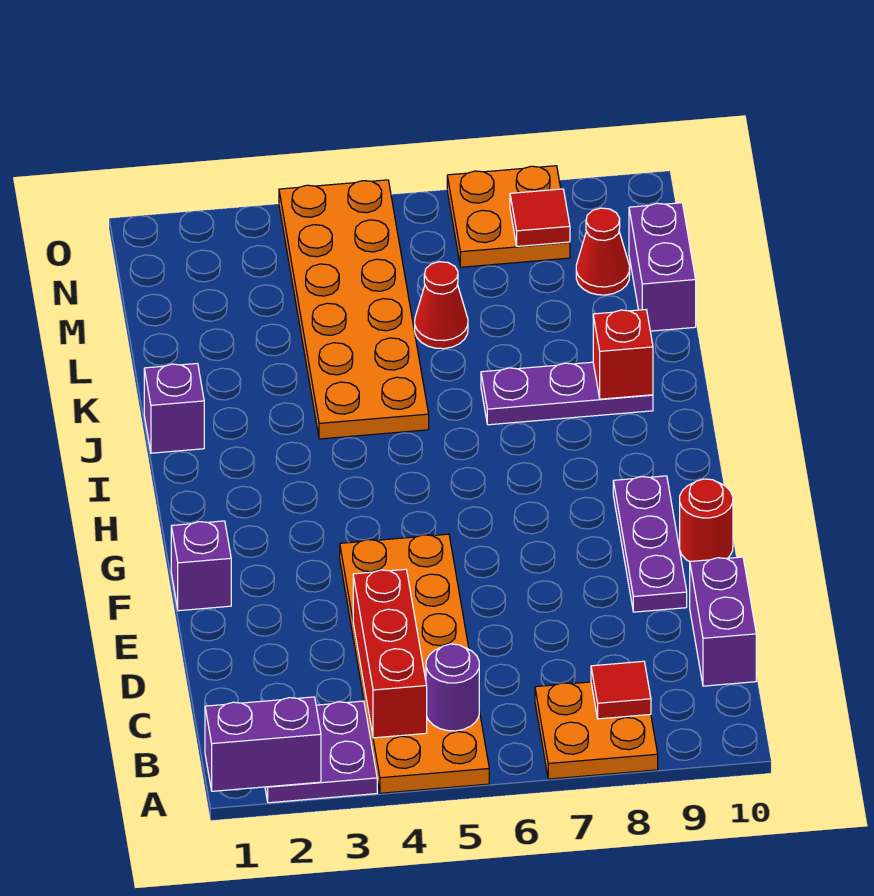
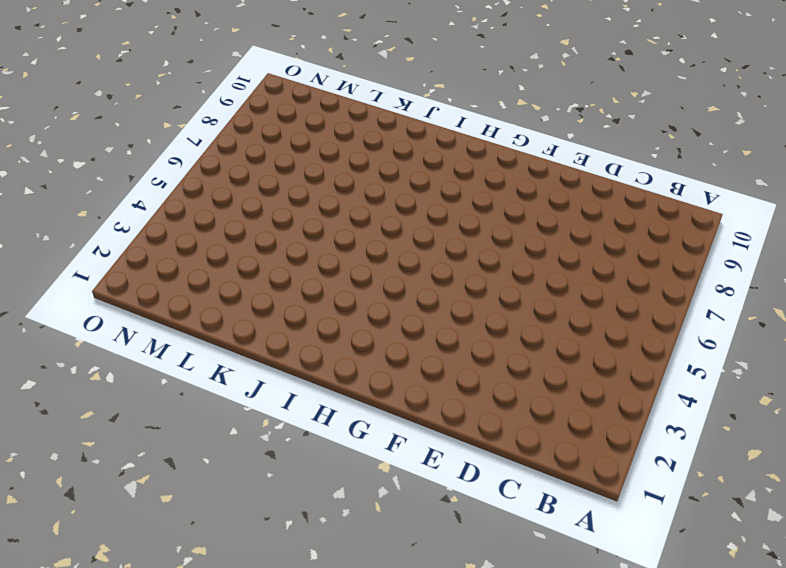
none -> purple 2x2 plate [265,701,377,803]
none -> orange 2x6 plate [340,534,489,793]
none -> orange 2x2 plate [535,682,658,779]

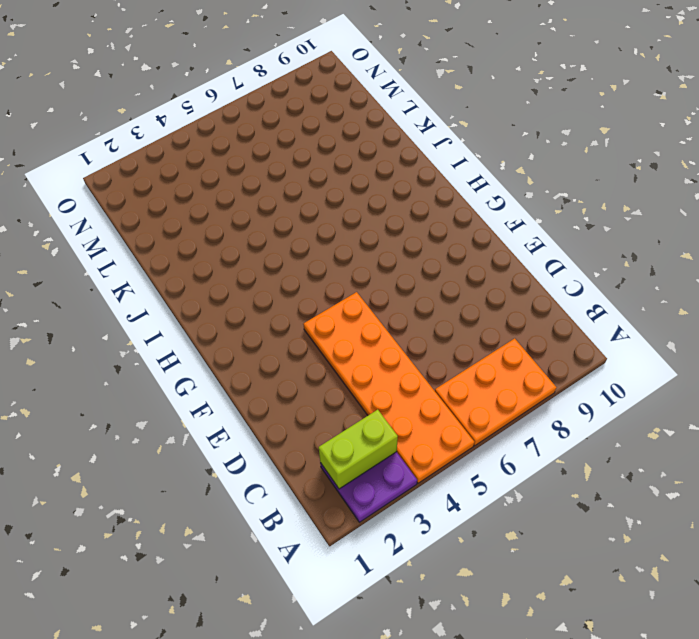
orange 2x3 plate [435,338,557,446] -> orange 2x2 plate [535,682,658,779]
lime 1x2 brick [319,410,398,489] -> none
none -> purple 1x2 brick [690,557,756,686]
none -> purple 1x3 plate [613,476,687,612]
none -> purple 1x1 brick [171,521,231,611]

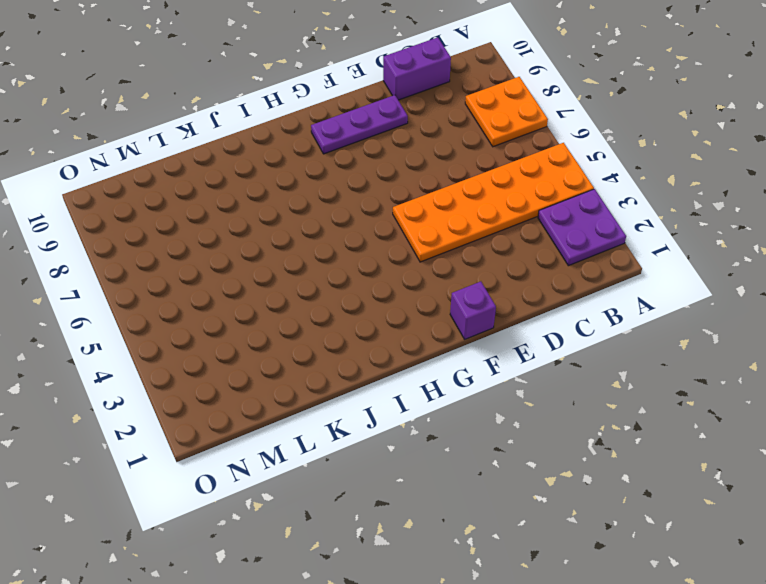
none -> red 1x1 round brick [680,479,733,562]
none -> purple 1x1 brick [144,363,204,453]
none -> orange 2x6 plate [279,180,429,439]

